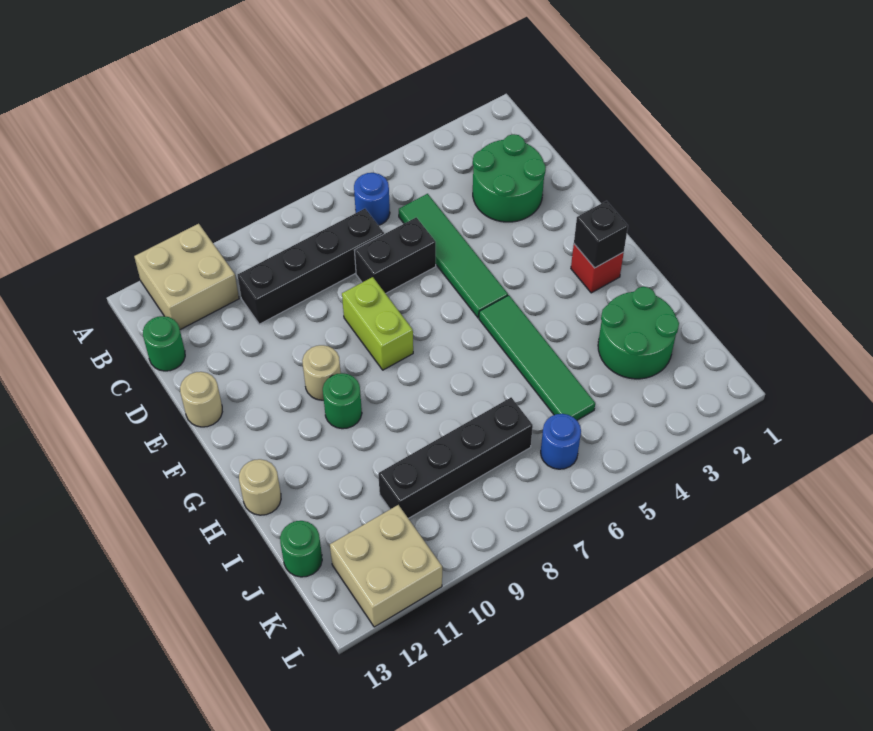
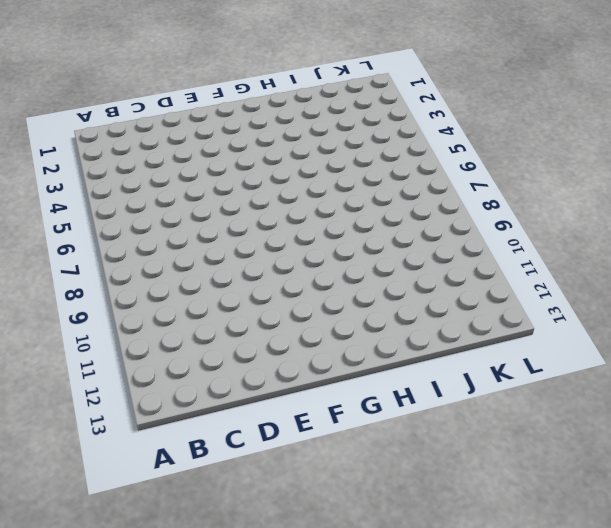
none -> tan 2x2 brick [134,224,239,330]
none -> blue 1x1 round brick [354,173,390,225]
none -> green 2x2 round brick [473,134,546,222]

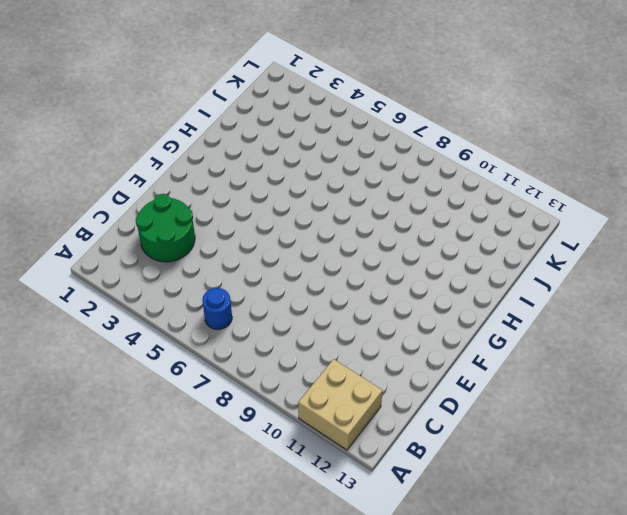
none -> green 1x4 tile [399,194,508,318]
none -> black 1x4 brick [237,209,384,324]
none -> green 1x1 round brick [143,316,185,371]

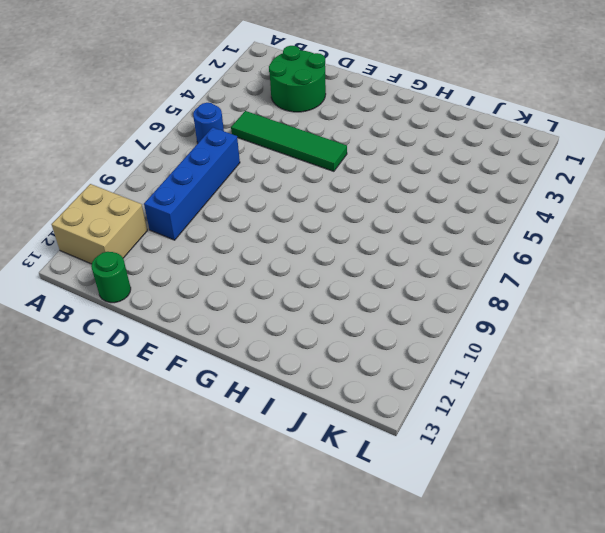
blue 1x4 brick [144,127,240,240] -> black 1x4 brick [237,209,384,324]
none -> black 1x2 brick [354,217,436,294]
none -> lime 1x2 brick [342,277,413,370]
none -> tan 1x1 round brick [180,372,222,427]

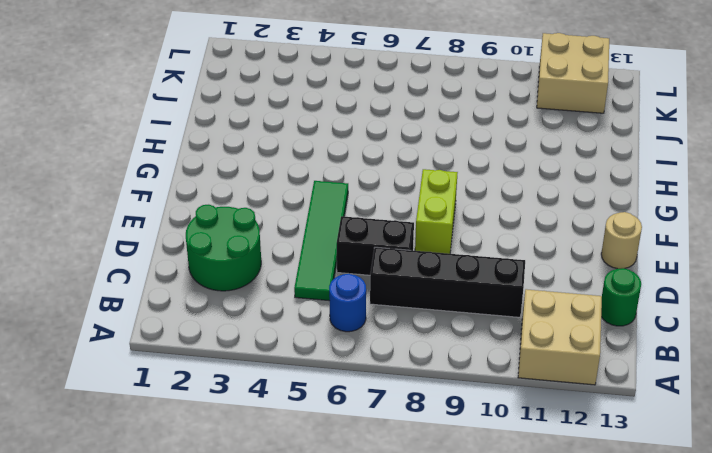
none -> tan 1x1 round brick [302,345,341,400]
none -> red 1x1 brick [571,244,624,293]
none -> green 1x4 tile [479,295,595,420]

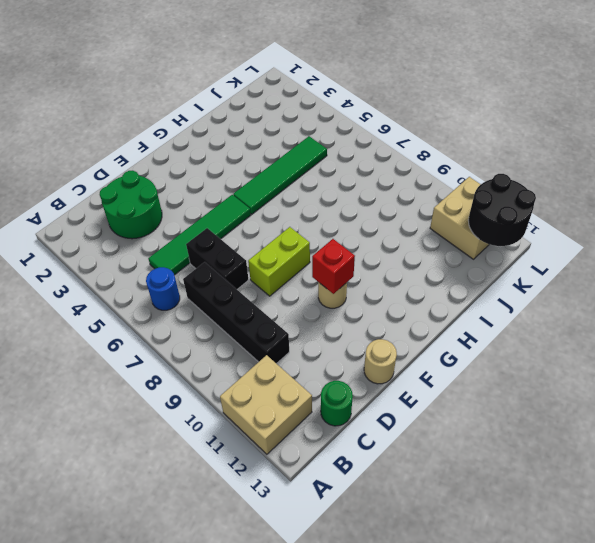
red 1x1 brick [312,239,355,294] -> red 1x1 brick moved to [571,244,624,293]
black 2x2 round brick [468,174,536,246] -> none
none -> green 1x1 round brick [323,373,362,429]
none -> tan 1x1 round brick [239,459,281,515]
none -> green 2x2 round brick [598,287,679,379]

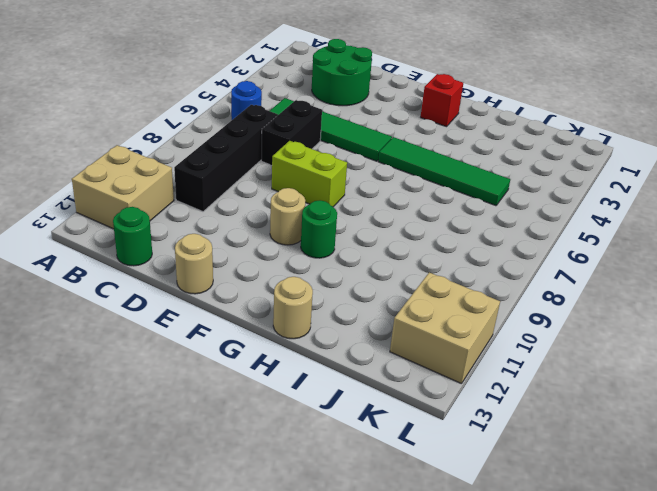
none -> green 2x2 round brick [598,287,679,379]
none -> black 1x4 brick [378,397,533,519]
none -> green 1x1 round brick [280,521,322,577]

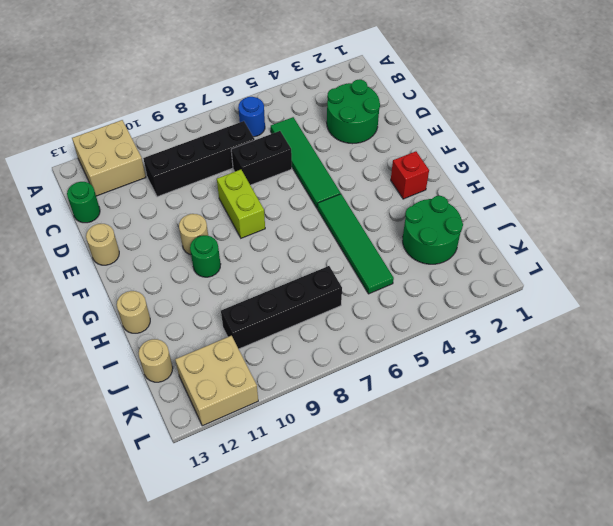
tan 1x1 round brick [139,339,173,382] -> green 1x1 round brick [280,521,322,577]
none -> blue 1x1 round brick [541,414,581,469]
none -> black 1x1 brick [574,201,628,268]

